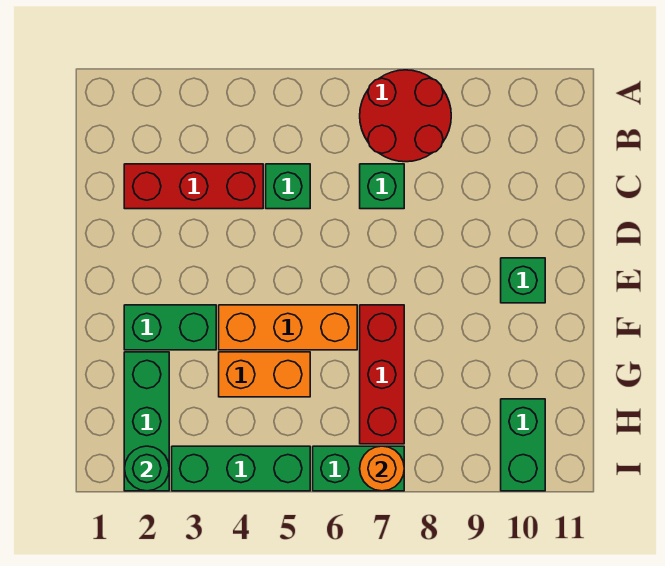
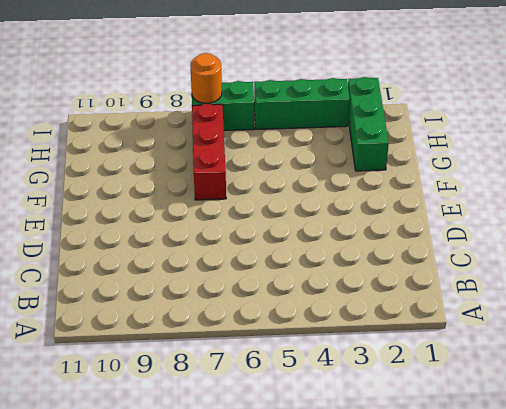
none -> red 2x2 round brick [360,70,451,162]
none -> red 1x3 brick [124,164,263,209]
none -> green 1x1 brick [266,164,310,209]

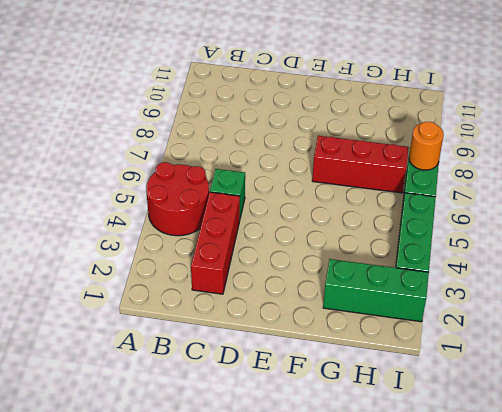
red 2x2 round brick [146,162,209,236] -> red 2x2 round brick moved to [360,70,451,162]
none -> green 1x1 brick [360,164,404,209]
none -> green 1x1 brick [501,258,545,303]
none -> green 1x2 brick [124,305,216,350]

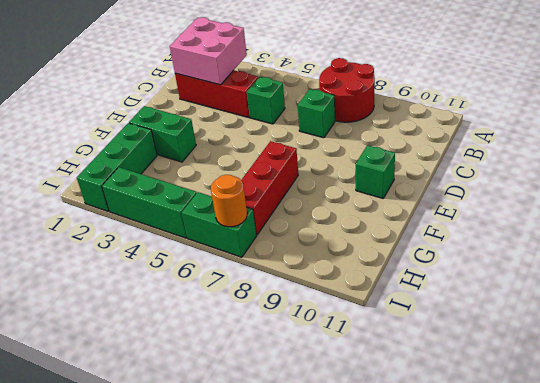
pink 2x2 brick [170,17,247,85] -> none
none -> orange 1x3 brick [219,305,357,350]
none -> orange 1x2 brick [219,352,310,397]
none -> green 1x2 brick [501,399,545,491]

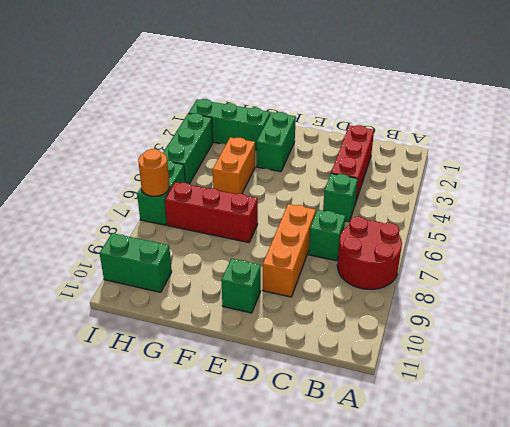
orange 1x3 brick [263,204,316,297] -> orange 1x3 brick moved to [219,305,357,350]
none -> green 1x1 round brick [125,446,169,491]

